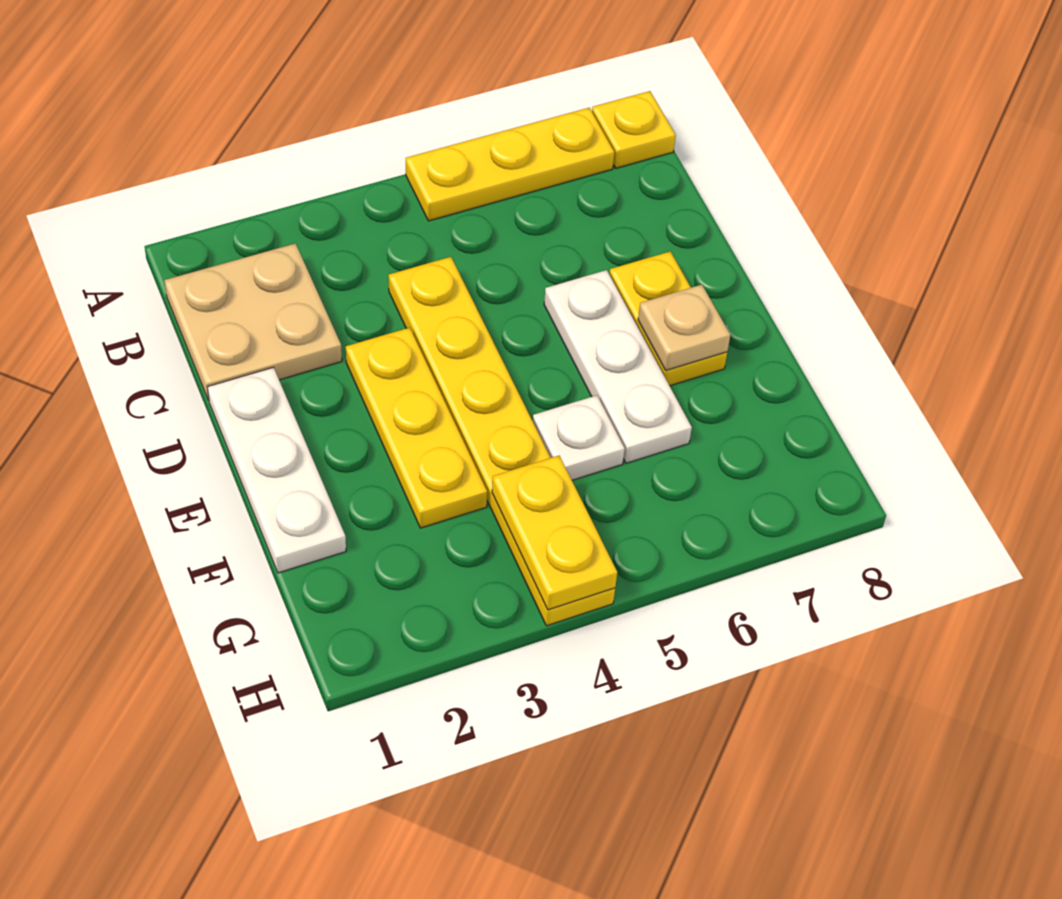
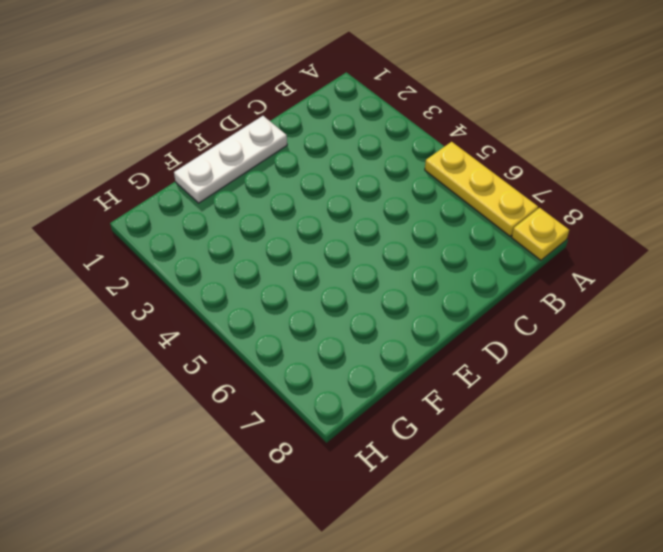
none -> tan 2x2 plate [164,243,342,401]
none -> yellow 1x6 plate [389,257,615,626]

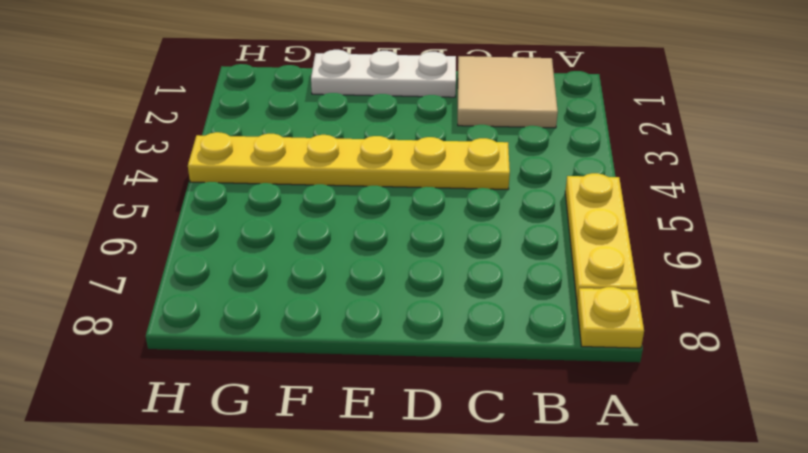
tan 2x2 tile [458,56,558,128] -> tan 2x2 plate [164,243,342,401]
none -> yellow 1x3 plate [346,328,487,528]
none -> white 1x3 plate [544,270,692,463]

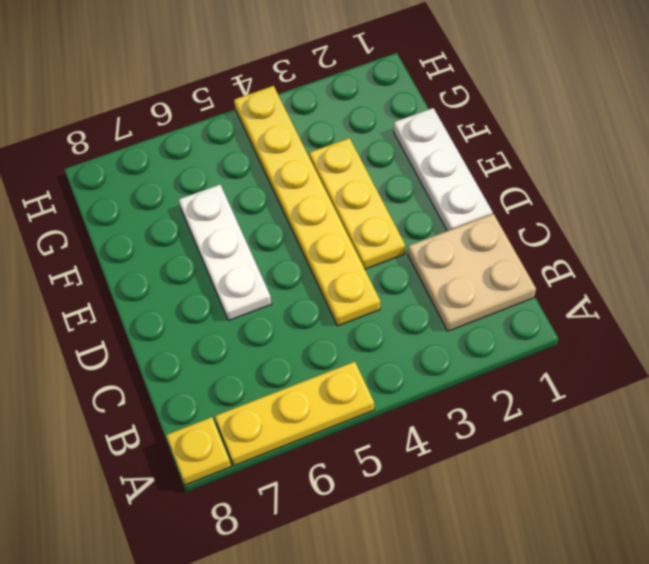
none -> yellow 1x2 plate [609,251,727,386]
none -> white 1x1 plate [533,395,625,480]

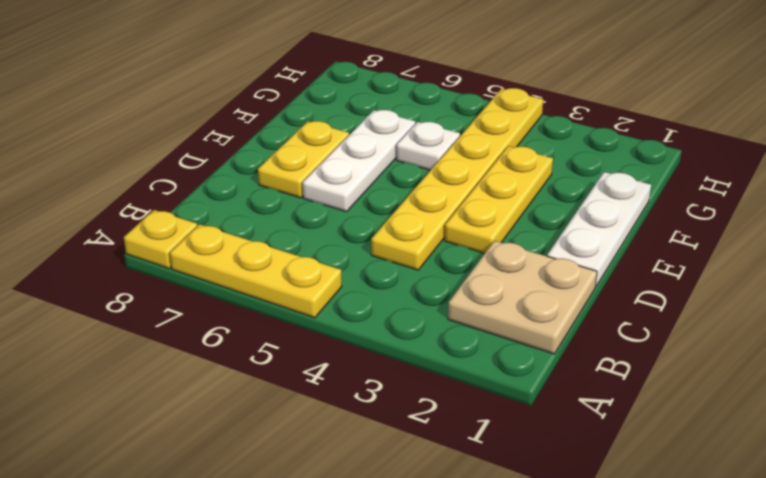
none -> tan 1x1 plate [638,285,730,371]
none -> yellow 1x2 plate [492,456,617,610]

